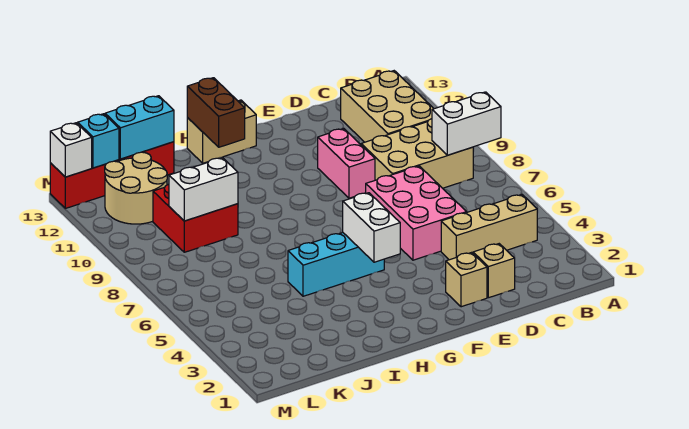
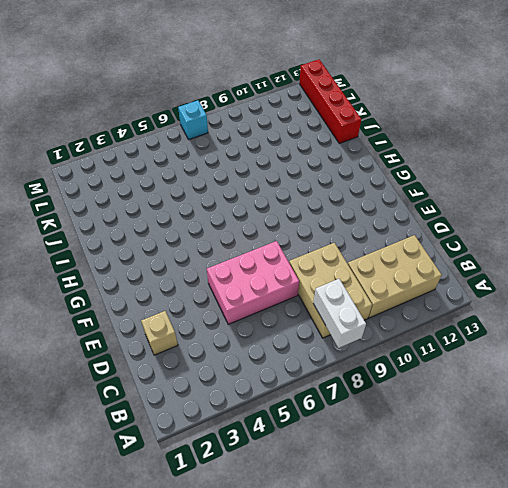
cyan 1x1 brick [178,100,208,140] -> cyan 1x1 brick moved to [78,114,119,168]
none -> tan 1x3 brick [441,195,537,260]
none -> tan 1x1 brick [446,252,487,307]
none -> pink 1x2 brick [318,128,375,198]

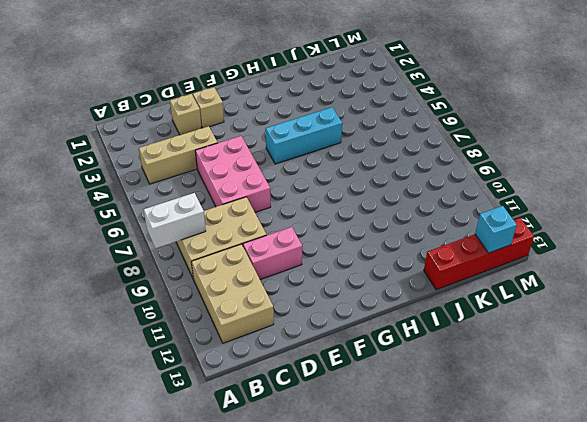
pink 1x2 brick [243,227,302,279] -> pink 1x2 brick turned to [318,128,375,198]
none -> tan 1x2 brick [187,100,256,163]
none -> red 2x2 brick [153,184,238,252]
none -> tan 2x2 round brick [105,152,167,224]

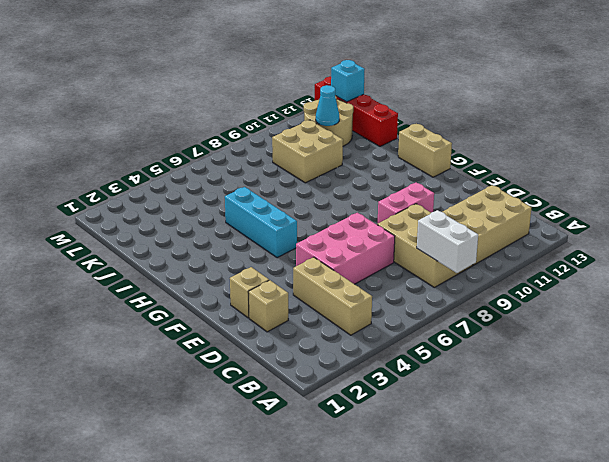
tan 2x2 brick [272,120,343,183] -> red 2x2 brick [153,184,238,252]
cyan 1x1 cone [316,85,339,126] -> none
none -> white 1x2 brick [343,193,400,262]
none -> brown 1x2 brick [187,78,245,147]
none -> white 1x2 brick [169,158,238,221]

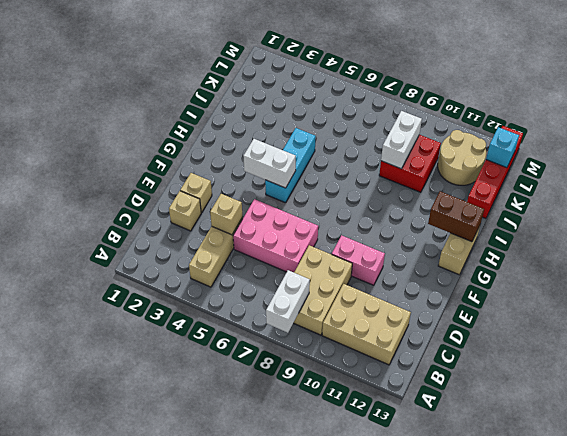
tan 1x1 brick [210,194,242,235] -> none
none -> cyan 1x2 brick [105,96,174,159]
none -> white 1x1 brick [50,123,92,177]

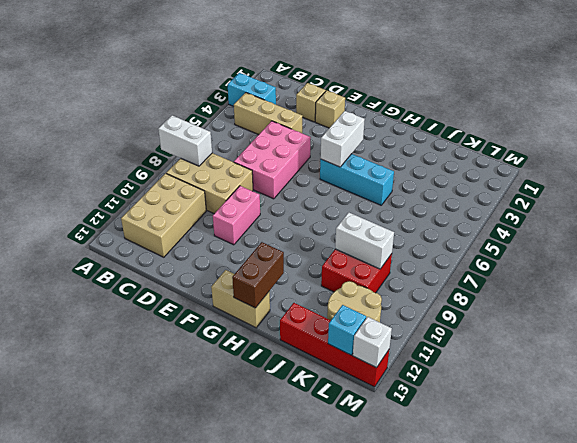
cyan 1x2 brick [228,73,276,106] -> cyan 1x2 brick moved to [105,96,174,159]

